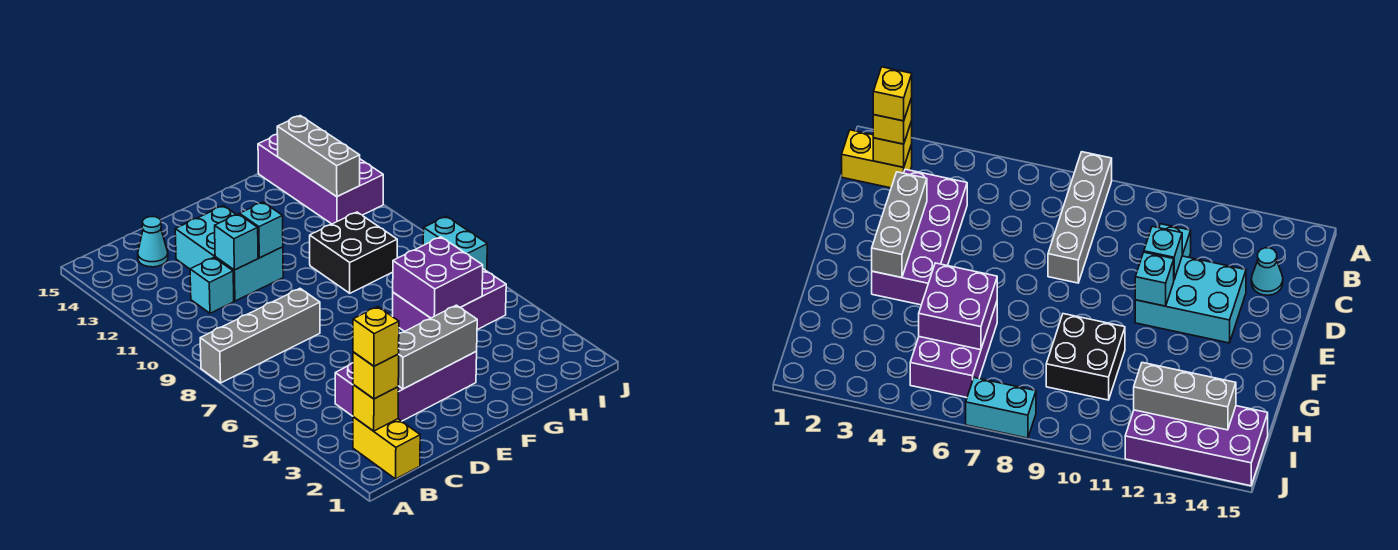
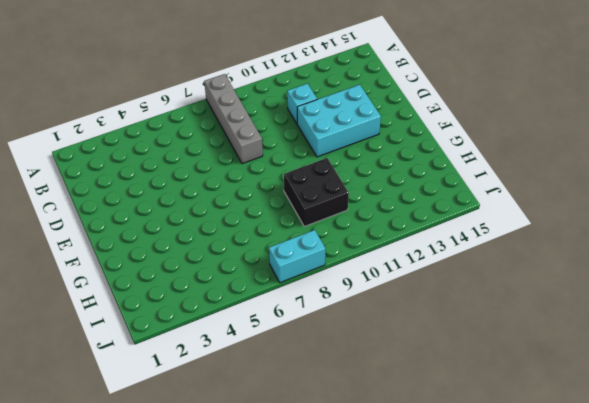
none -> yellow 1x2 brick [353,417,420,479]
none -> purple 2x4 brick [335,352,477,421]
none -> cyan 1x1 cone [138,217,168,267]

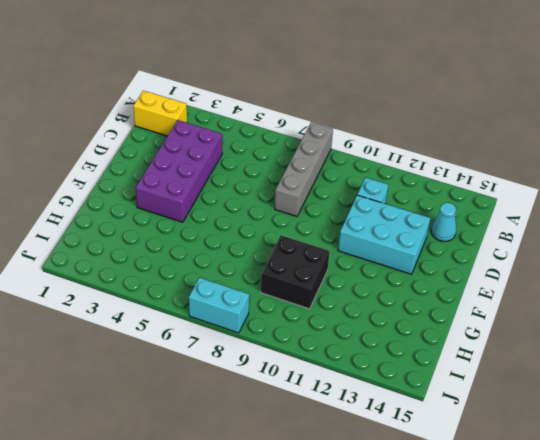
none -> purple 2x3 brick [393,269,506,332]
none -> purple 2x4 brick [258,134,383,224]
none -> yellow 1x1 brick [353,385,398,431]

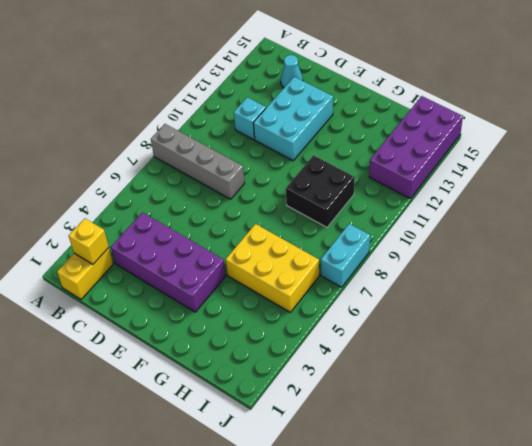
yellow 2x3 brick [226,224,319,312] -> purple 2x3 brick [393,269,506,332]
none -> grey 1x3 brick [398,305,477,389]
none -> cyan 1x1 brick [215,214,258,270]
none -> cyan 1x1 brick [240,202,283,258]

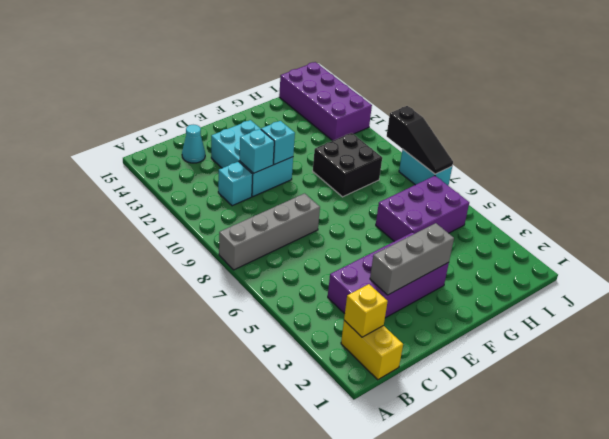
black 1x3 slope [387,106,453,174] -> none
none -> purple 2x2 brick [393,237,483,318]
none -> grey 1x3 brick [277,116,360,197]
none -> yellow 1x1 brick [353,352,399,399]

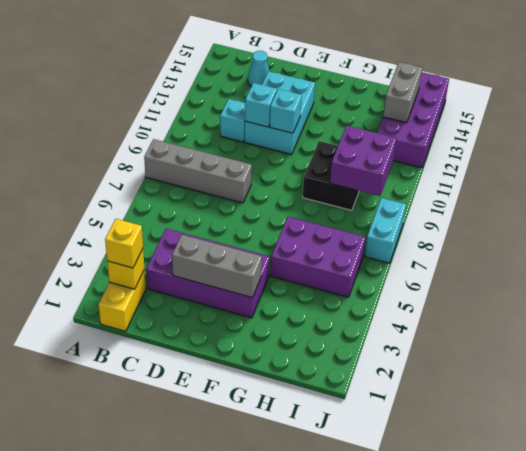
purple 2x2 brick [330,126,397,196] -> purple 2x2 brick moved to [393,237,483,318]
grey 1x2 brick [383,62,422,123] -> grey 1x3 brick [277,116,360,197]
none -> yellow 1x1 brick [353,307,399,366]

